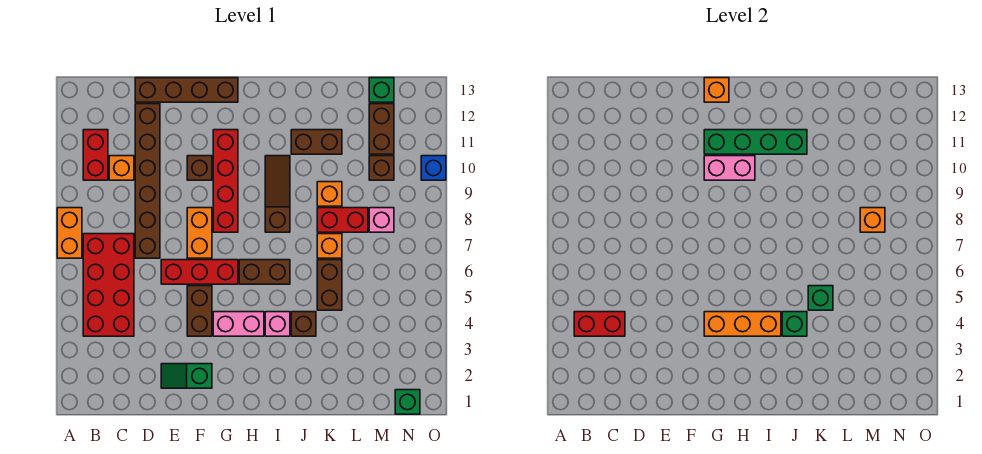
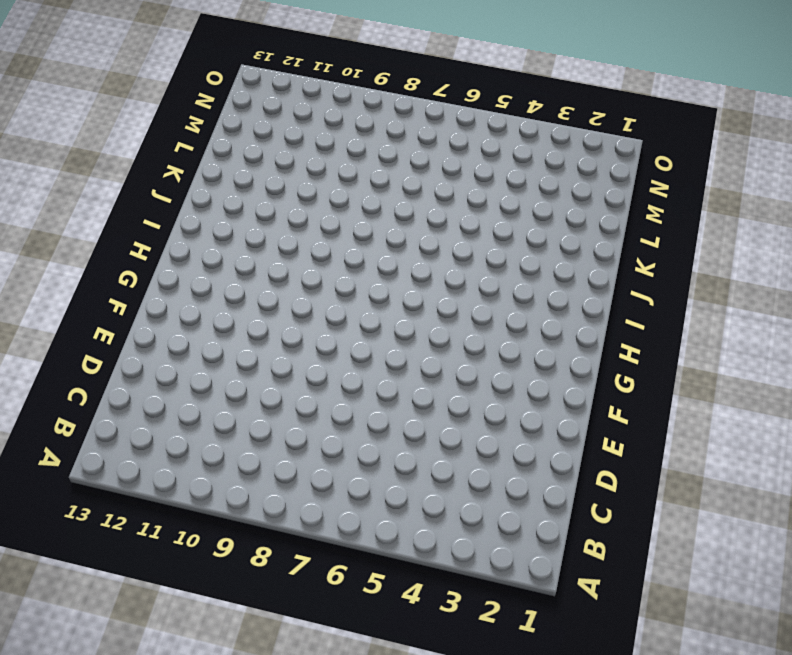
none -> orange 1x2 brick [57,208,82,258]
none -> red 2x4 brick [83,234,134,336]
none -> red 1x2 brick [83,130,108,180]
none -> orange 1x1 brick [109,156,134,180]

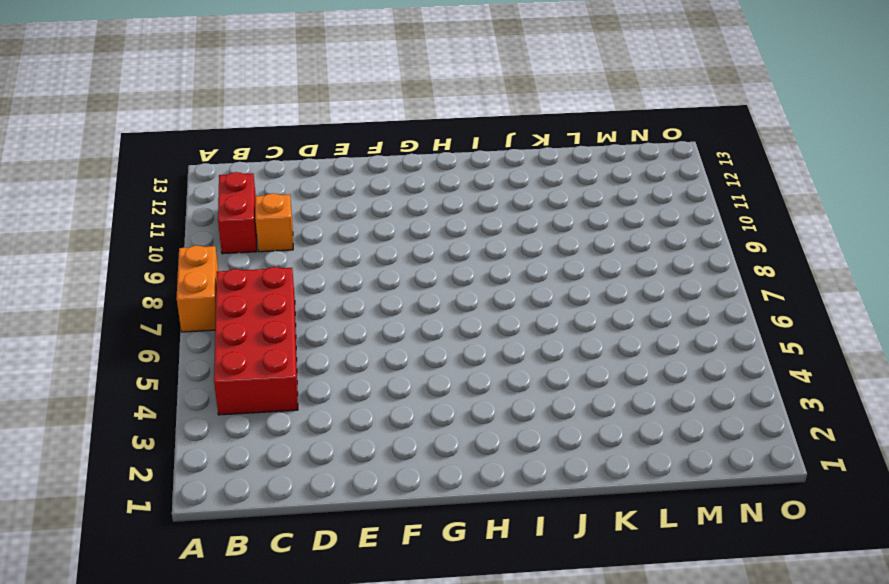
none -> brown 1x6 brick [135,104,160,258]
none -> brown 1x4 brick [135,78,238,102]
none -> green 1x2 slope [161,364,212,388]
none -> red 1x3 brick [161,260,238,284]

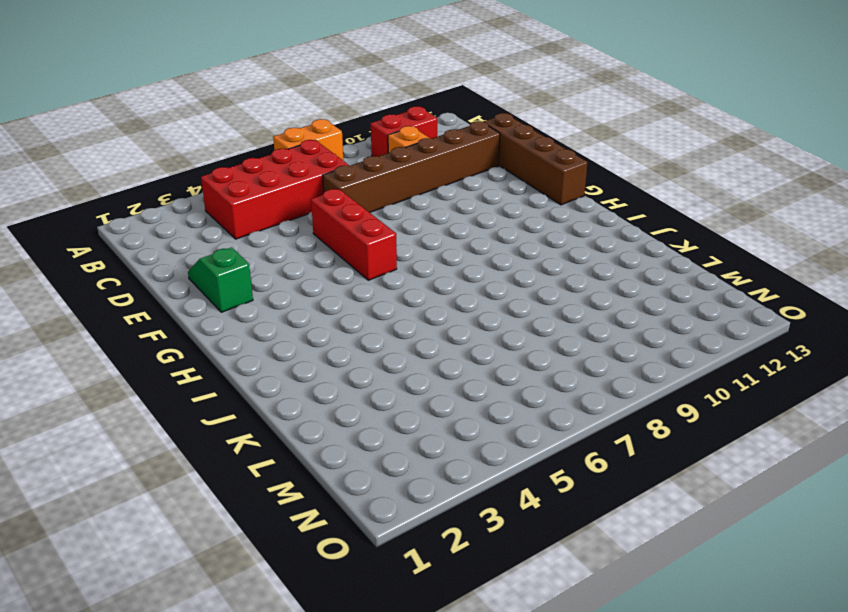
none -> brown 1x2 brick [187,286,212,336]
none -> orange 1x2 brick [187,208,212,258]
none -> brown 1x1 brick [187,156,212,180]
none -> pink 1x2 brick [213,312,264,336]

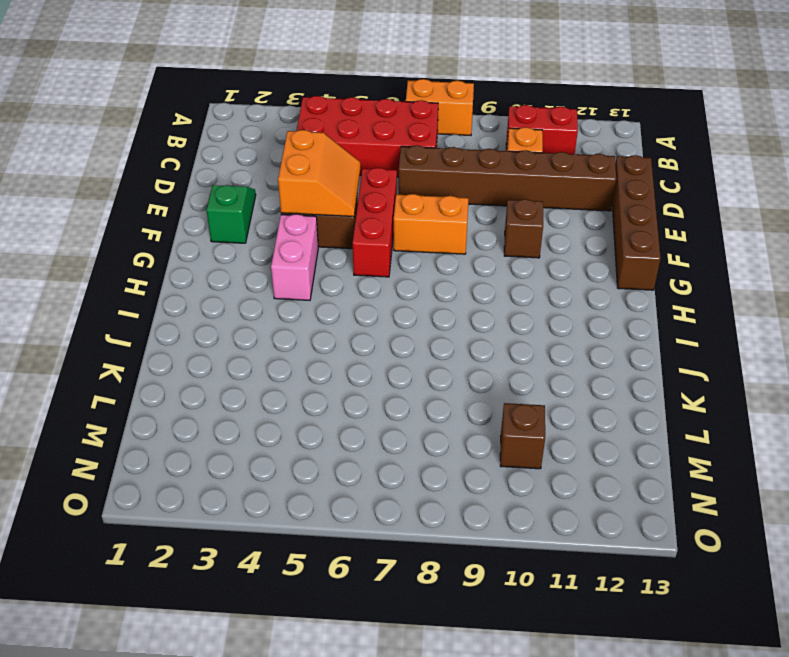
orange 2x2 slope [278,130,361,217] -> none
none -> red 1x4 brick [213,130,238,232]
none -> brown 1x2 brick [239,260,290,284]
none -> pink 1x1 brick [265,312,290,336]
none -> brown 1x3 slope [265,156,290,232]

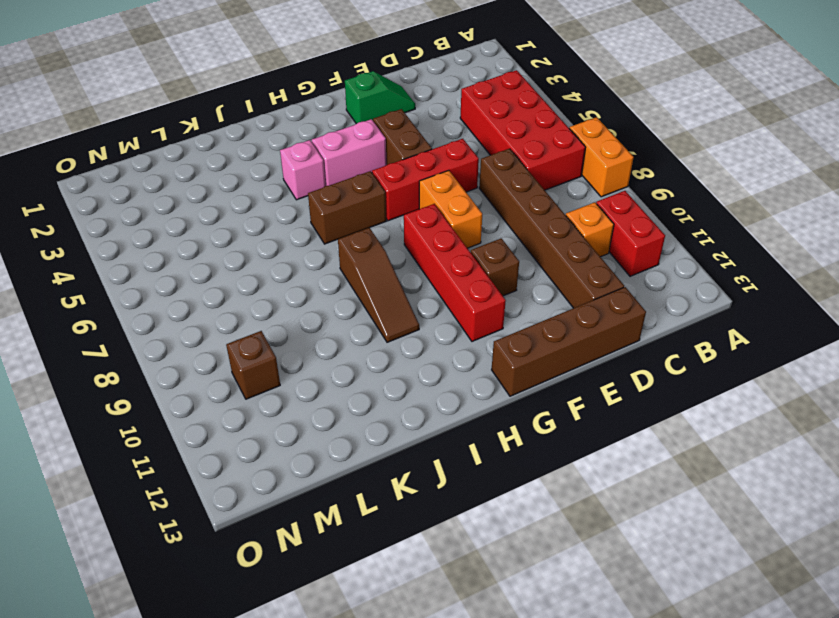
none -> brown 1x1 brick [291,312,316,336]
none -> brown 1x2 brick [291,130,342,154]
none -> brown 1x2 brick [317,260,342,310]
none -> orange 1x1 brick [317,234,342,258]

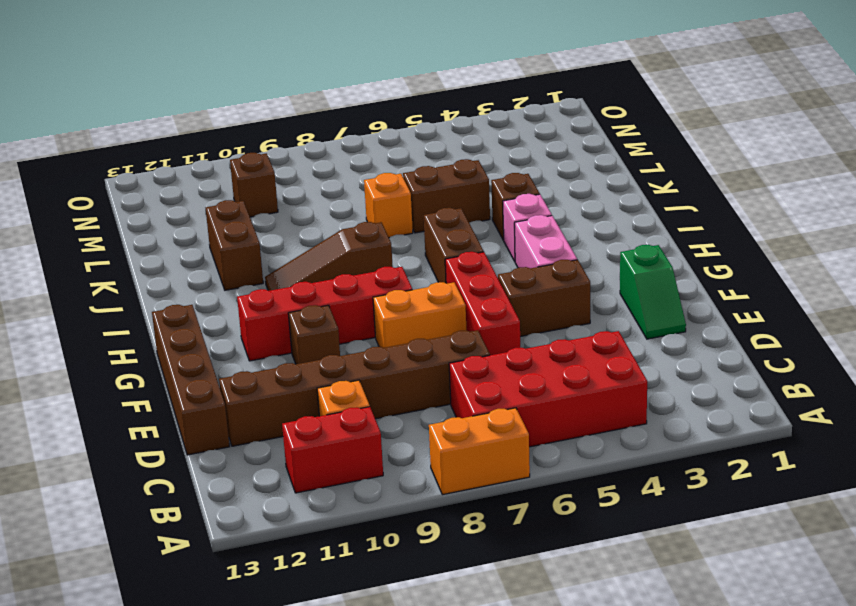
none -> red 1x2 brick [317,208,368,232]
none -> orange 1x1 brick [317,182,342,206]
none -> pink 1x1 brick [369,208,394,232]
none -> brown 1x2 brick [369,104,394,154]

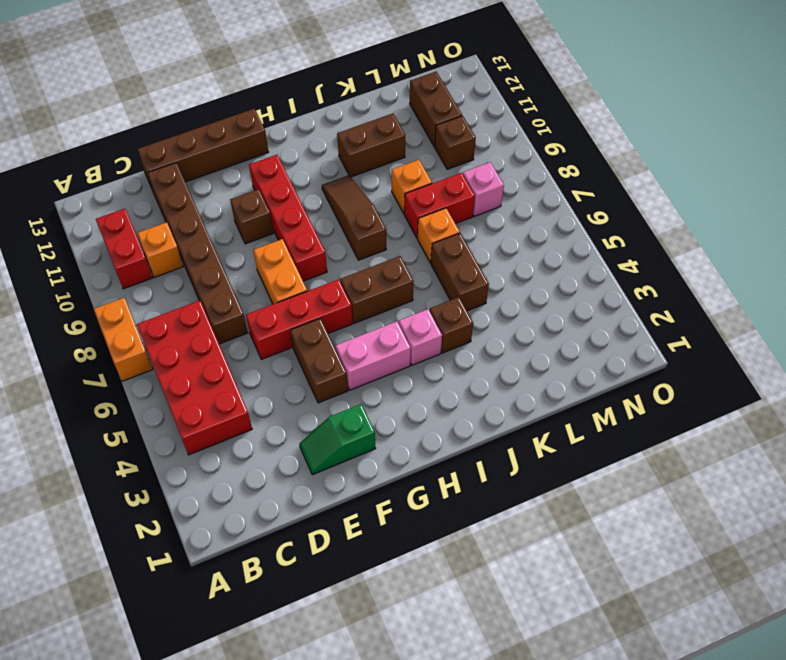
none -> green 1x1 brick [369,78,394,102]
none -> green 1x1 brick [395,390,420,414]
none -> blue 1x1 brick [421,156,446,180]
none -> red 1x2 brick [574,312,625,336]

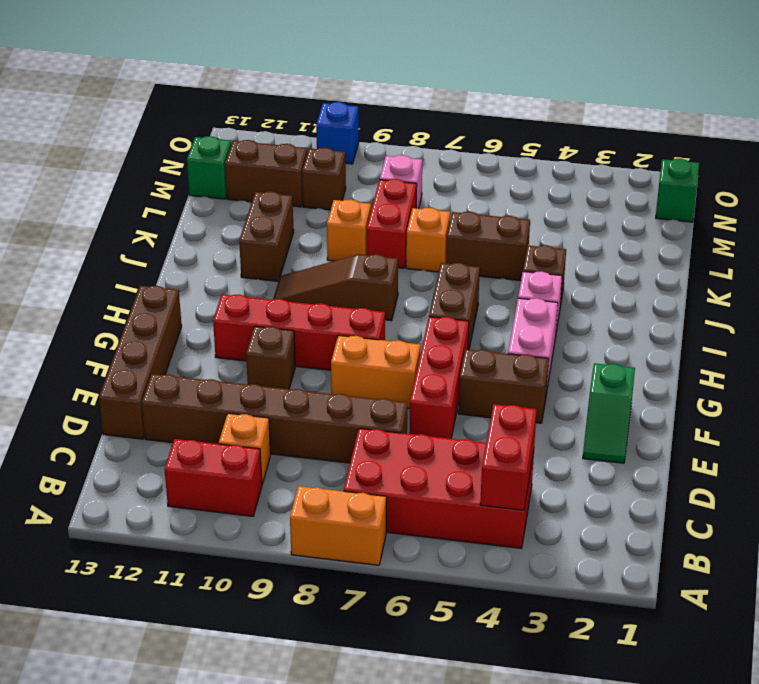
none -> orange 1x3 brick [704,312,781,336]
none -> pink 1x2 brick [704,156,755,180]
none -> green 1x4 brick [704,130,807,154]
none -> orange 1x1 brick [704,78,729,102]

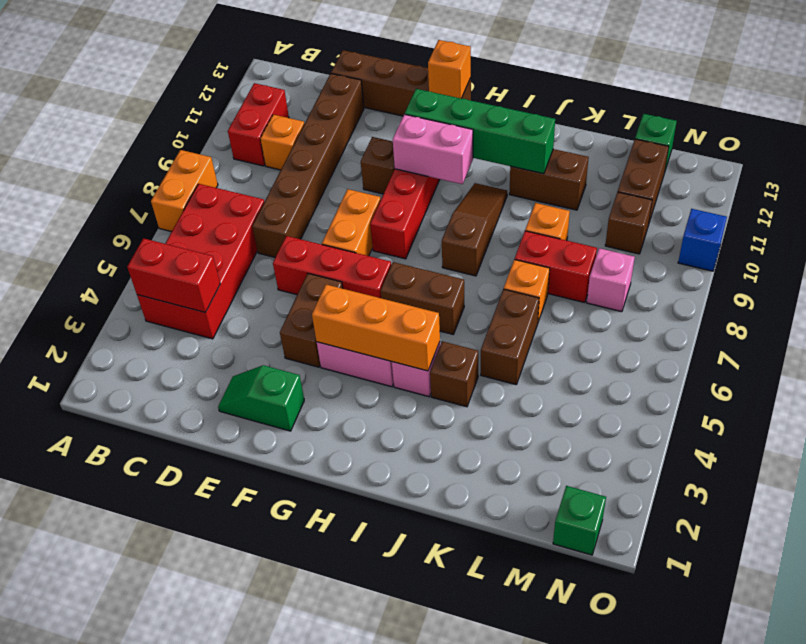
none -> green 1x1 brick [782,312,807,336]
none -> green 1x1 brick [808,286,833,310]
none -> orange 1x1 brick [860,208,885,232]

